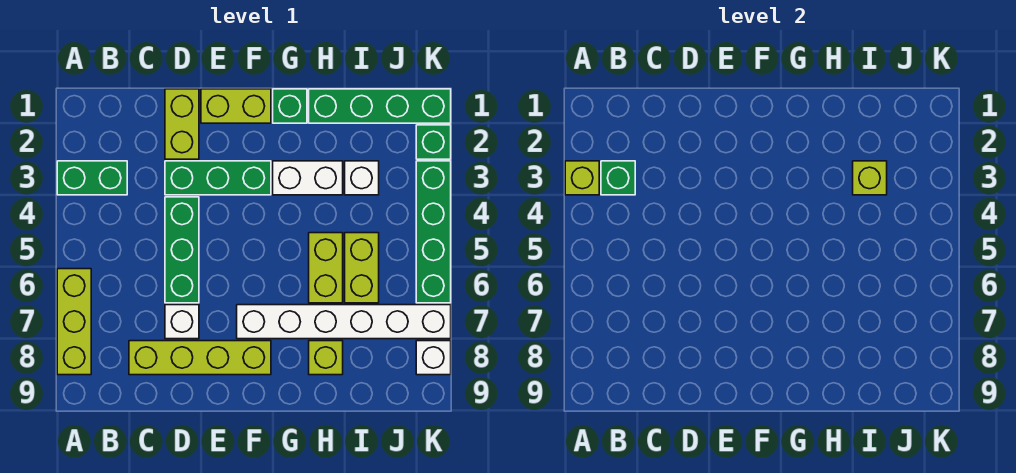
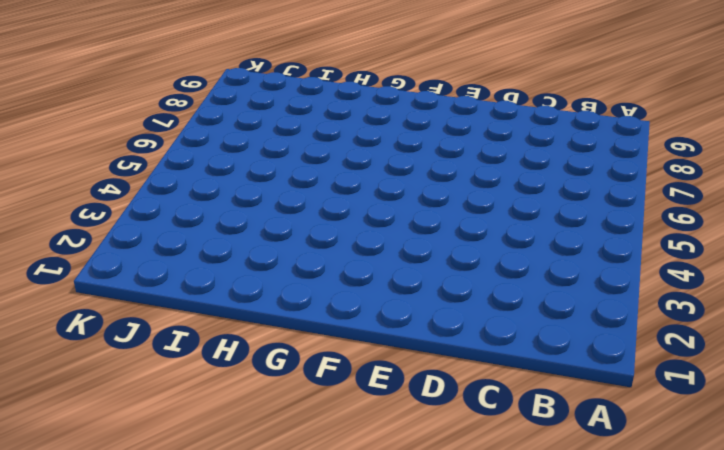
none -> green 1x2 brick [57,161,127,195]
none -> lime 1x3 brick [57,269,91,375]
none -> lime 1x4 brick [129,341,271,375]

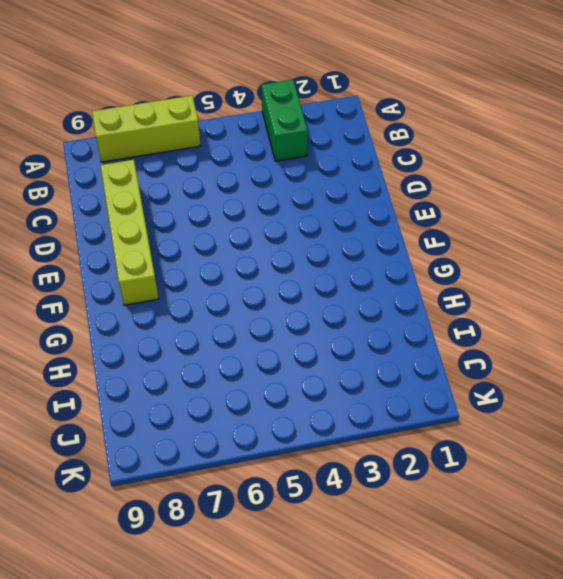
none -> lime 1x2 brick [165,89,199,159]
none -> green 1x3 brick [165,161,271,195]
none -> green 1x3 brick [165,197,199,303]

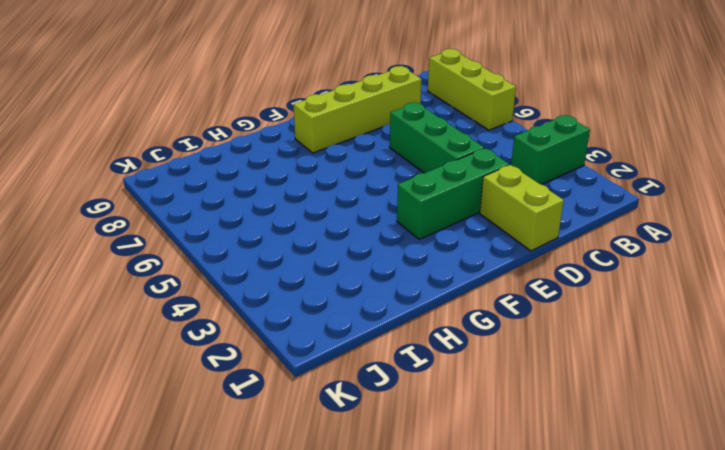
none -> white 1x1 brick [165,305,199,339]
none -> lime 1x2 brick [201,89,271,123]
none -> white 1x6 brick [237,305,451,339]

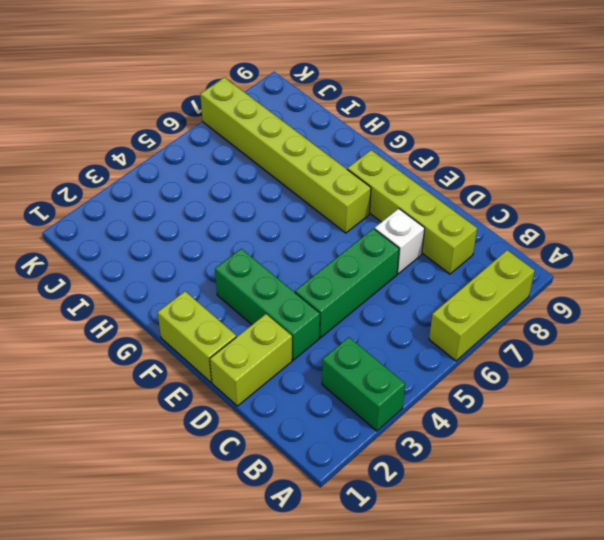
lime 1x6 brick [200,77,371,233] -> white 1x6 brick [237,305,451,339]
none -> green 1x1 brick [273,89,307,123]
none -> white 1x2 brick [273,161,343,195]
none -> green 1x4 brick [309,89,451,123]

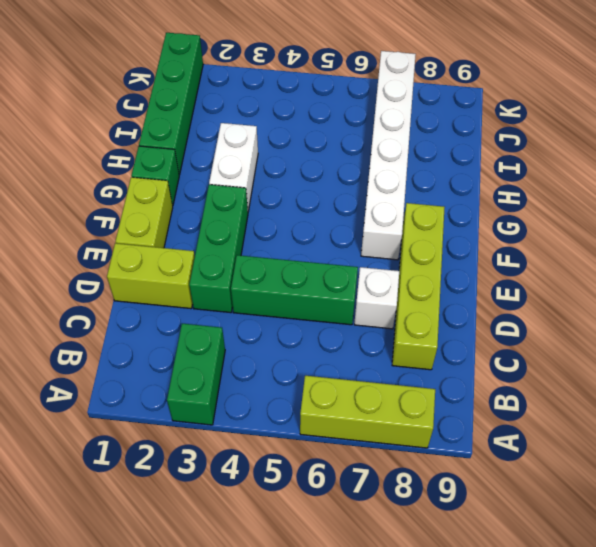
none -> lime 1x2 brick [309,233,343,303]
none -> lime 1x1 brick [309,341,343,375]
none -> white 1x1 brick [345,161,379,195]

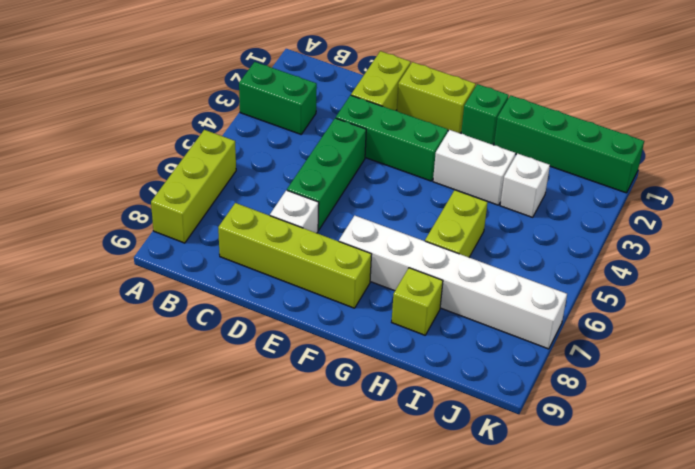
none -> lime 1x2 brick [345,233,379,303]
none -> green 1x1 brick [416,125,451,159]
none -> green 1x4 brick [416,161,451,303]

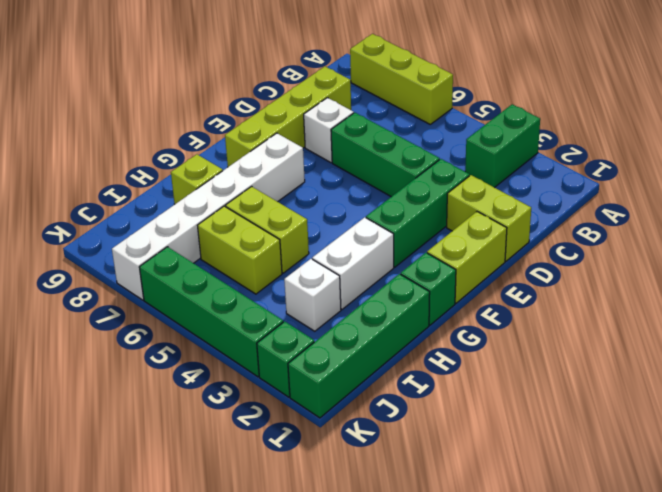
none -> white 1x1 brick [416,341,451,375]
none -> lime 1x1 brick [565,161,599,195]
none -> green 1x1 brick [601,161,635,195]

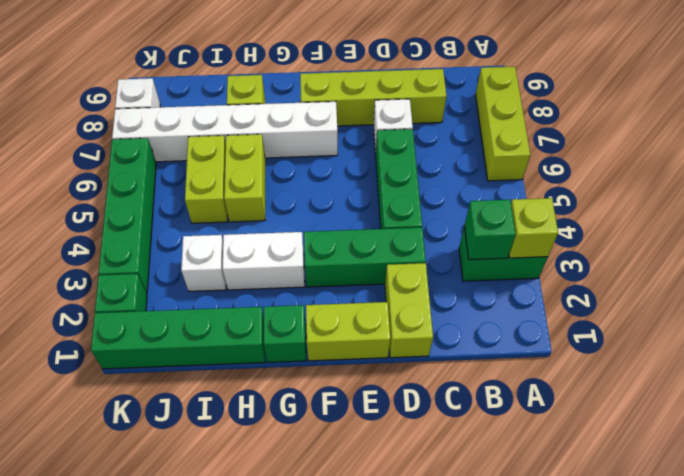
none -> lime 1x1 brick [853,161,887,195]

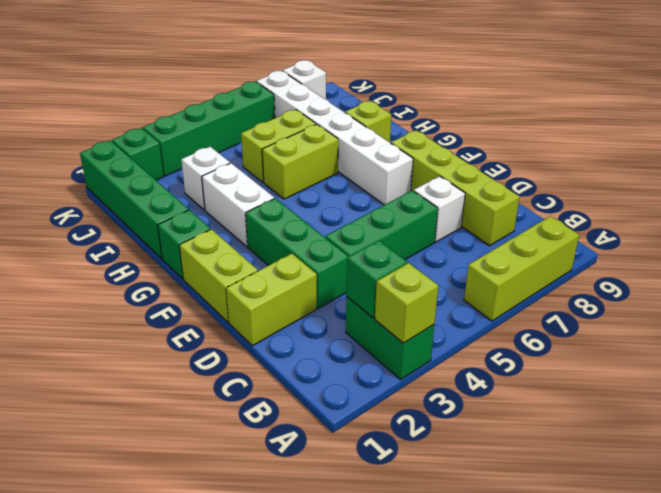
none -> lime 1x1 brick [853,161,887,195]

